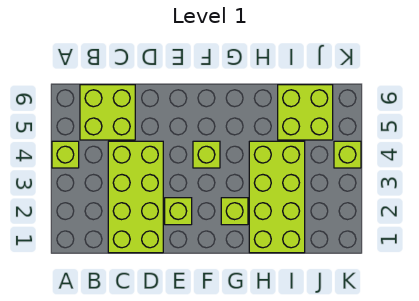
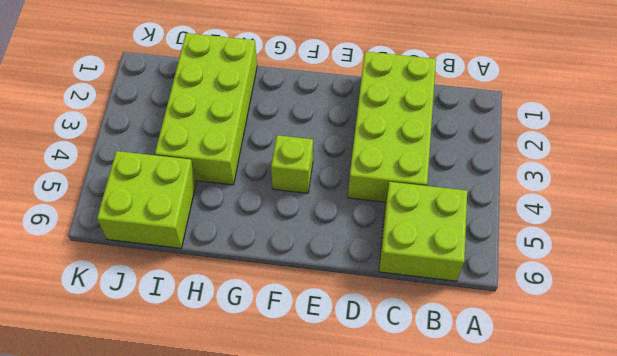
none -> lime 1x1 brick [52,141,79,168]
none -> lime 1x1 brick [165,198,192,225]

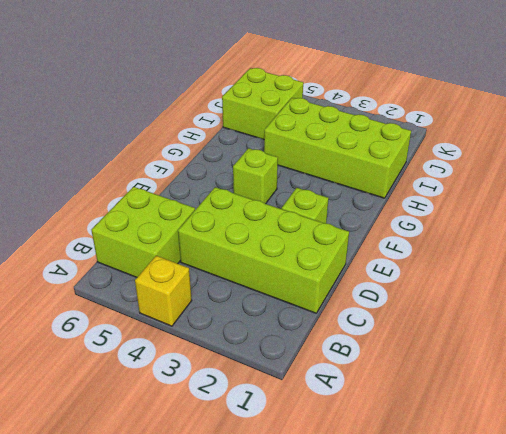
yellow 1x1 brick [135,256,192,326] -> lime 1x1 brick [52,141,79,168]
none -> lime 1x1 brick [221,198,248,225]
none -> lime 1x1 brick [334,141,361,168]

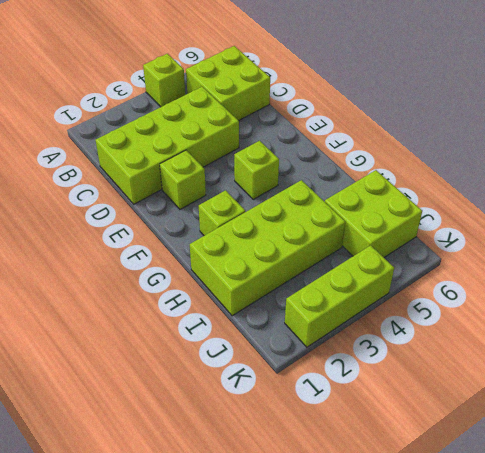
lime 1x3 brick [285,245,394,347] -> lime 1x1 brick [334,141,361,168]

